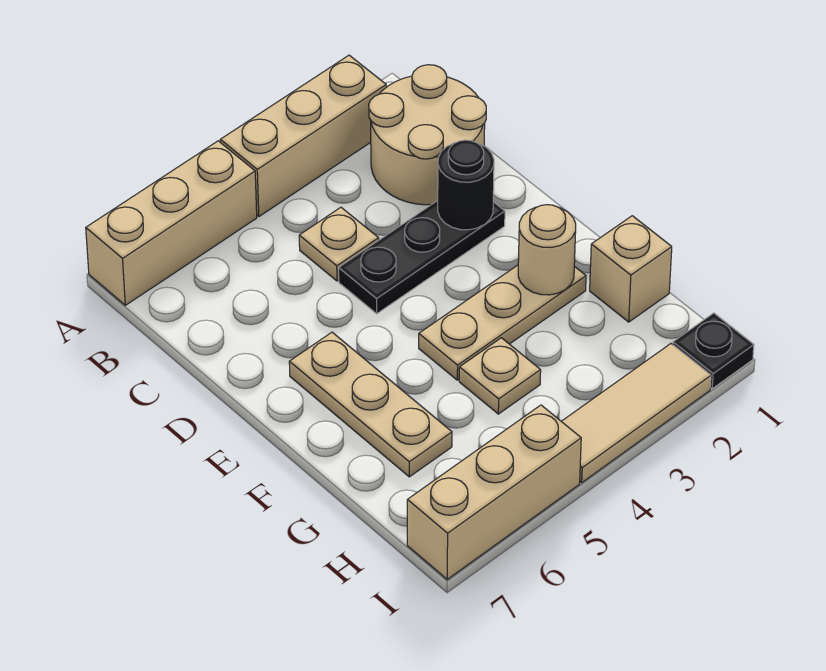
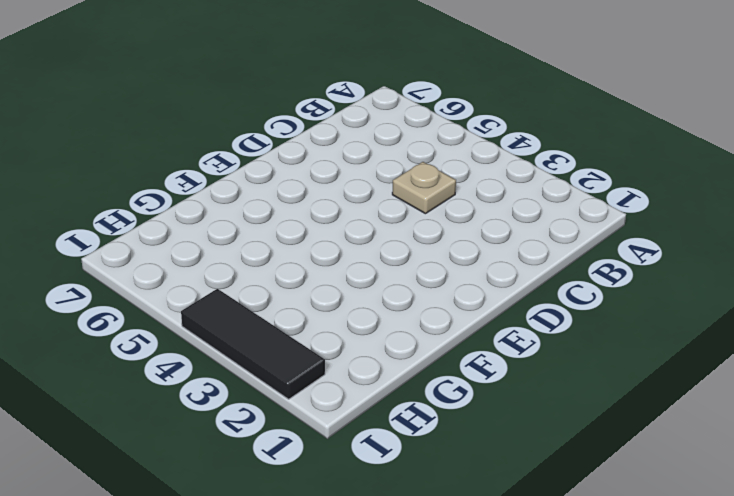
black 1x3 tile [181,289,325,399] -> tan 1x3 tile [561,344,711,483]
none -> tan 1x3 brick [220,55,386,217]
none -> tan 1x3 brick [86,141,257,305]
none -> tan 2x2 round brick [369,65,486,205]

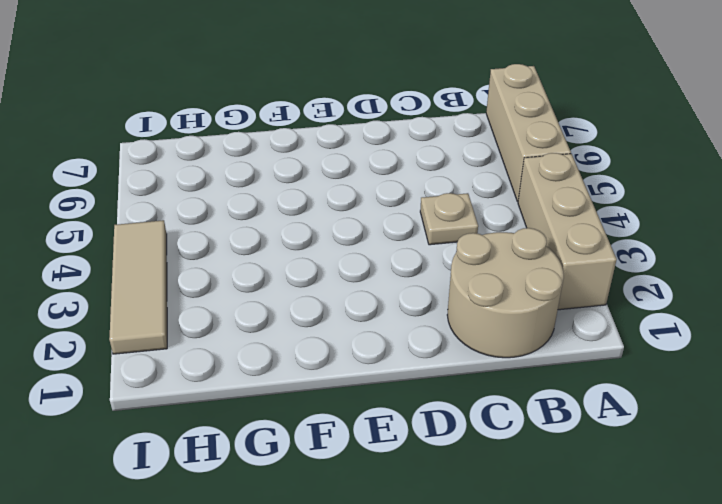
none -> black 1x3 plate [339,201,505,314]
none -> tan 1x3 plate [289,332,452,477]
none -> tan 1x3 plate [419,265,586,380]

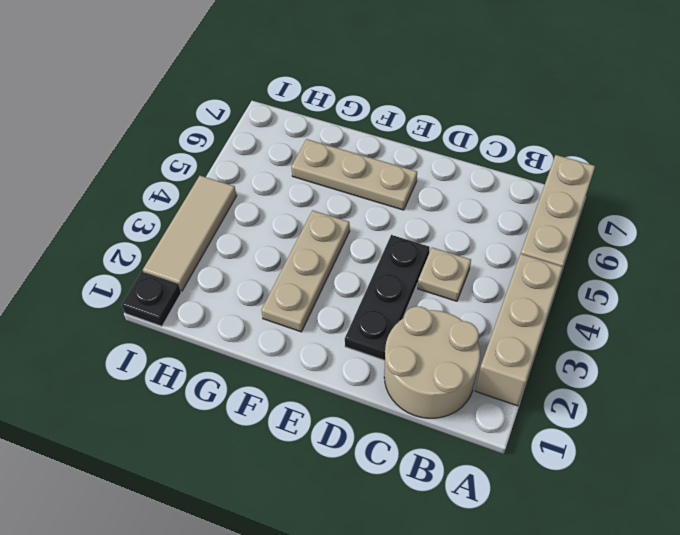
none -> tan 1x1 brick [590,216,672,322]
none -> tan 1x1 plate [459,338,541,414]
none -> tan 1x3 brick [407,405,581,579]

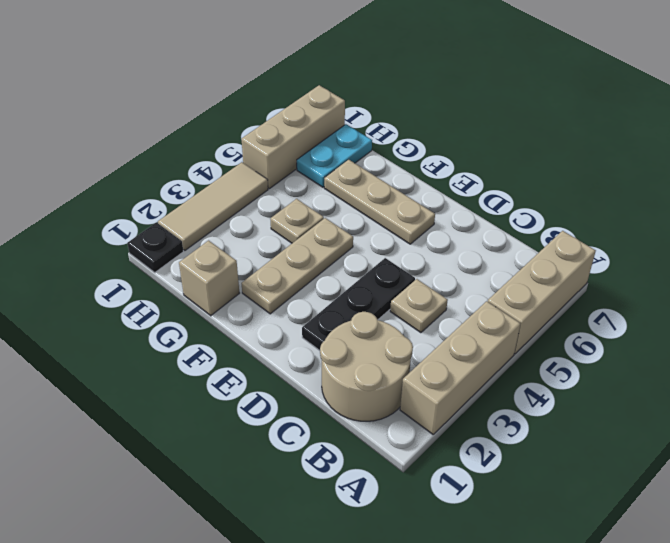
cyan 1x2 plate [297,124,372,187] -> none
none -> black 1x1 round brick [438,140,494,230]
none -> tan 1x1 round brick [518,205,576,295]

